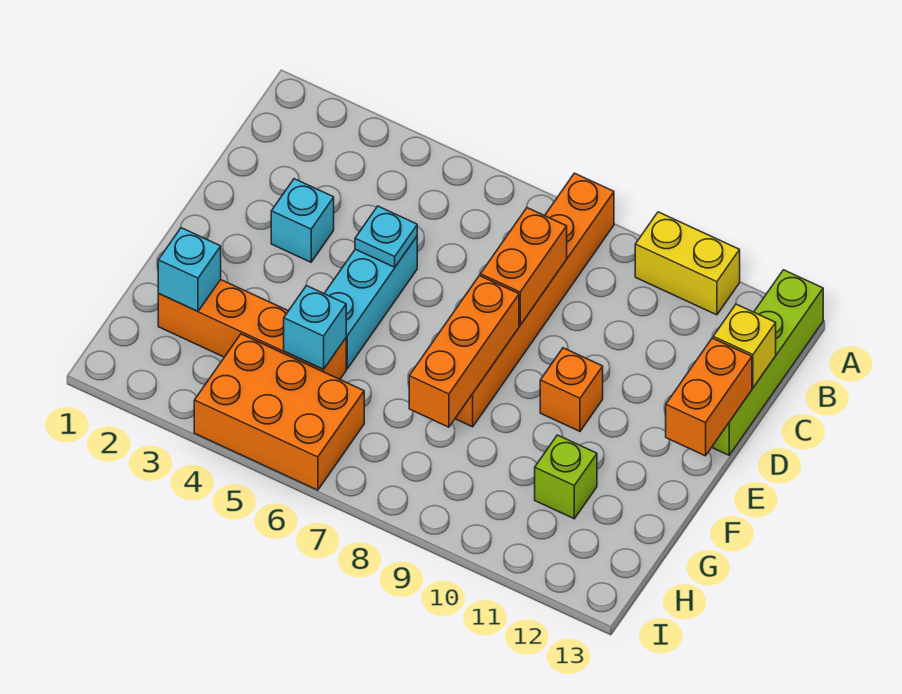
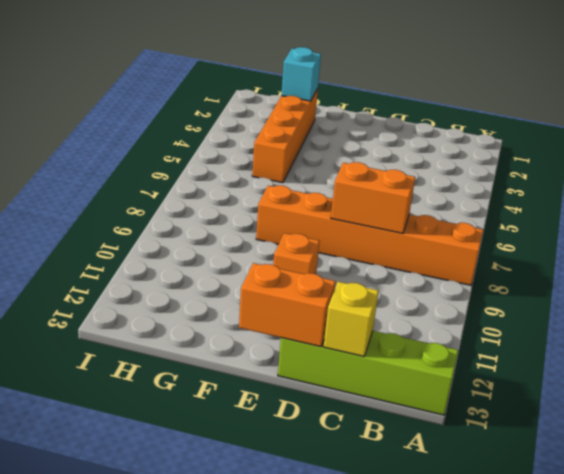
none -> yellow 1x2 brick [635,212,740,315]
none -> cyan 1x1 brick [271,179,334,262]
none -> cyan 1x3 brick [324,237,417,369]

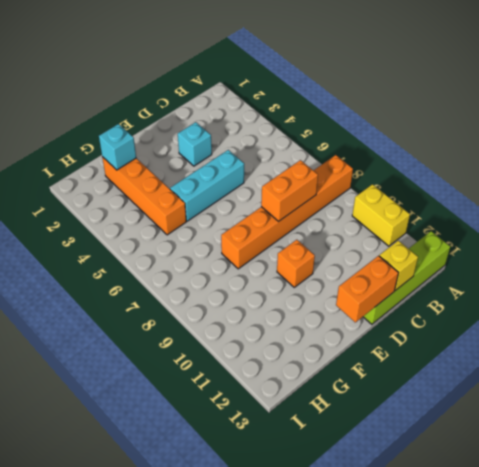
none -> lime 1x1 brick [535,435,597,519]
none -> orange 2x3 brick [194,334,364,490]
none -> cyan 1x1 plate [355,206,417,267]

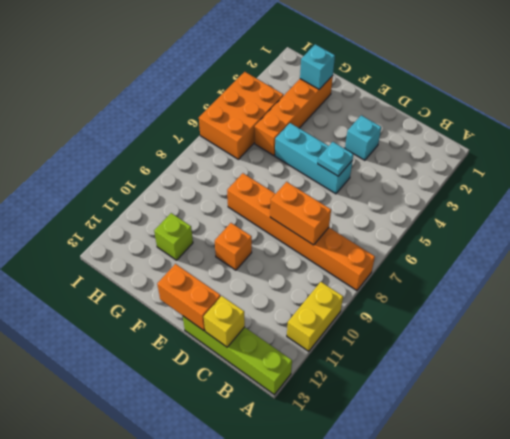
none -> orange 1x3 brick [409,276,519,427]
none -> cyan 1x1 brick [284,286,346,369]

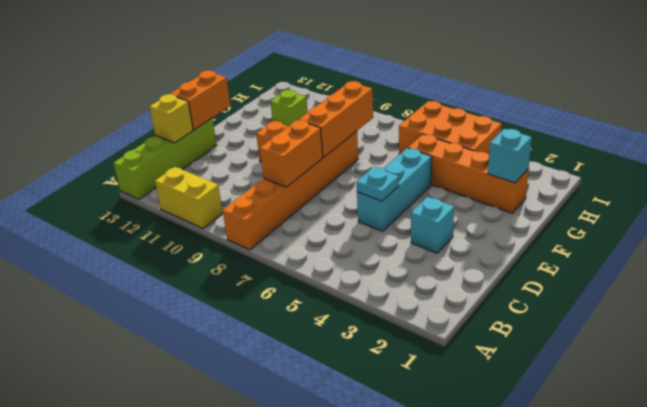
none -> cyan 1x1 brick [284,286,346,369]

